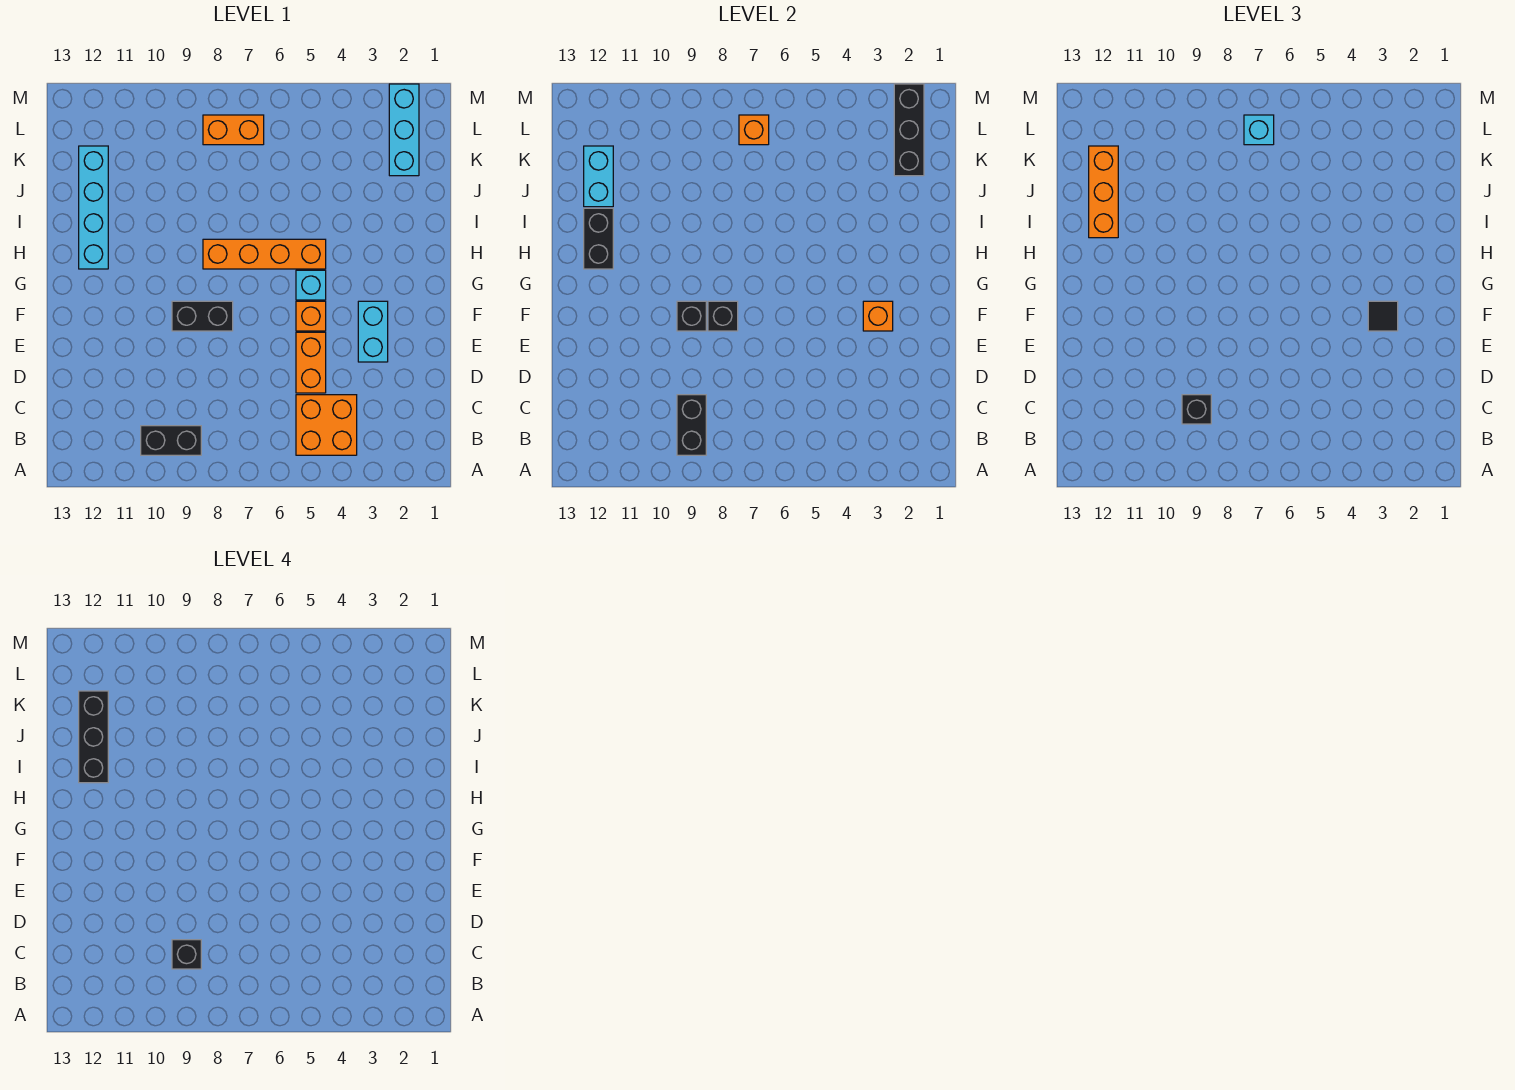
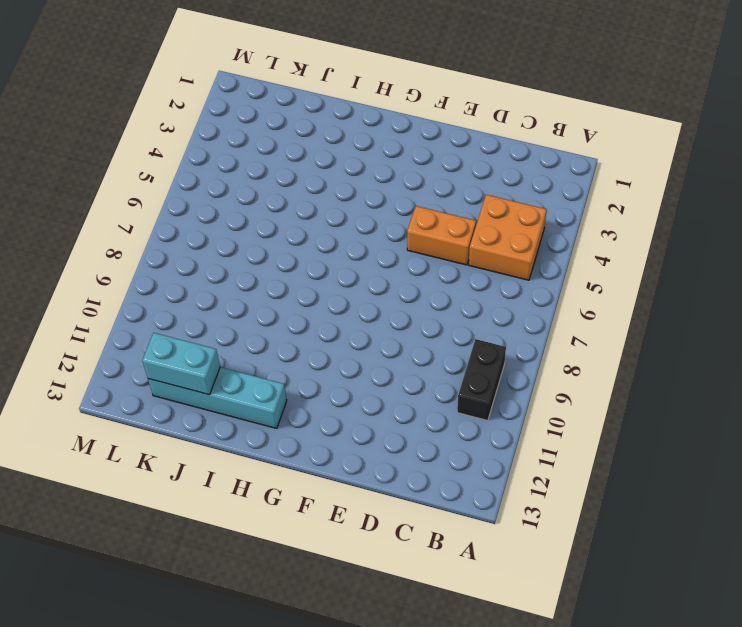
none -> cyan 1x2 brick [358,301,388,362]
none -> orange 1x1 brick [296,301,326,331]
none -> black 1x2 brick [172,301,233,331]

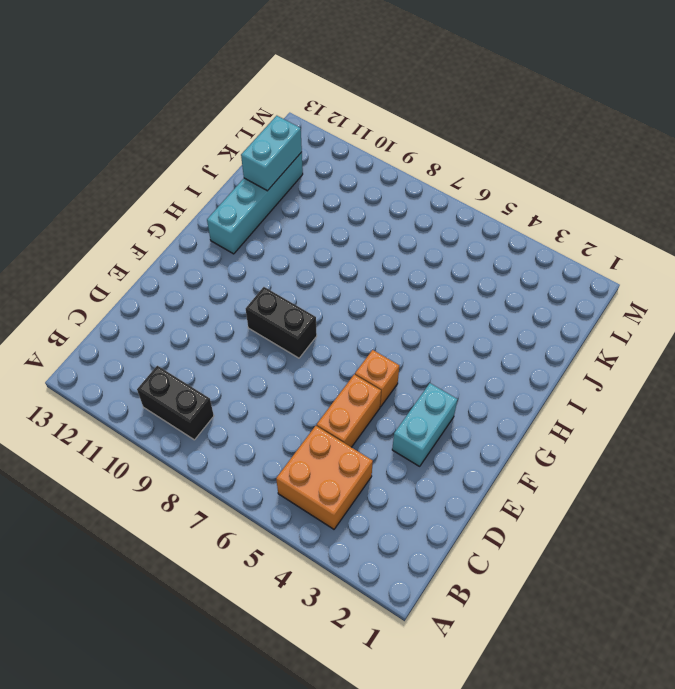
none -> cyan 1x1 brick [296,270,326,300]
none -> orange 1x4 brick [203,239,326,269]
none -> cyan 1x3 brick [389,84,419,176]

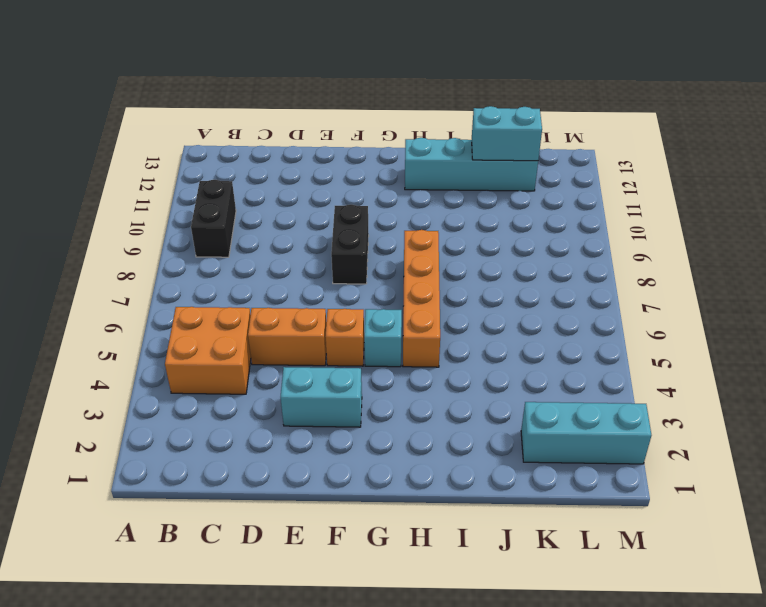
none -> orange 1x2 brick [203,115,264,145]
none -> black 1x2 brick [677,395,706,455]
none -> orange 1x1 brick [863,301,893,331]

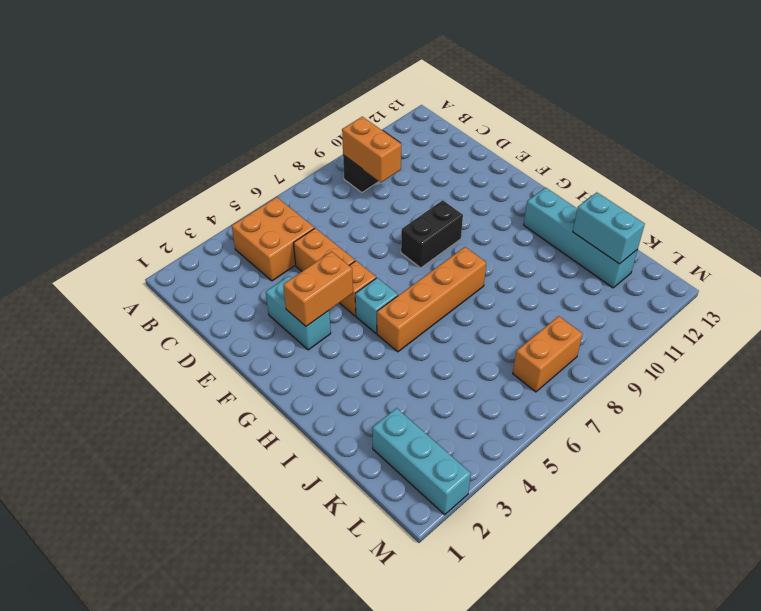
orange 1x2 brick [342,117,401,182] -> black 1x2 brick [677,395,706,455]
orange 1x2 brick [283,252,353,326] -> orange 1x1 brick [863,301,893,331]
none -> black 1x1 brick [708,301,738,331]
none -> black 1x1 brick [677,301,706,331]
none -> black 1x2 brick [584,208,613,269]

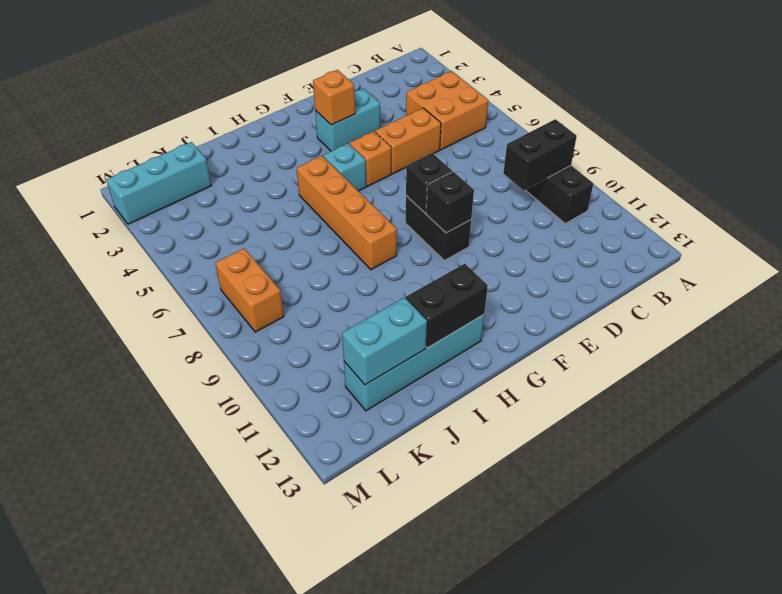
none -> black 1x3 brick [894,84,924,176]
none -> orange 1x1 brick [739,115,769,145]
none -> black 1x1 brick [1182,395,1211,424]

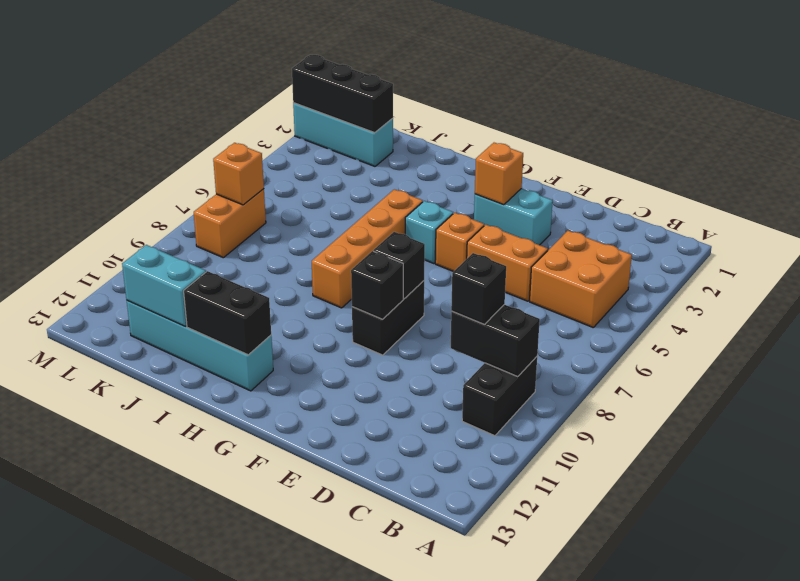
none -> black 1x1 tile [1368,301,1398,331]
none -> orange 1x3 brick [1089,146,1118,238]
none -> cyan 1x1 brick [1244,115,1274,145]

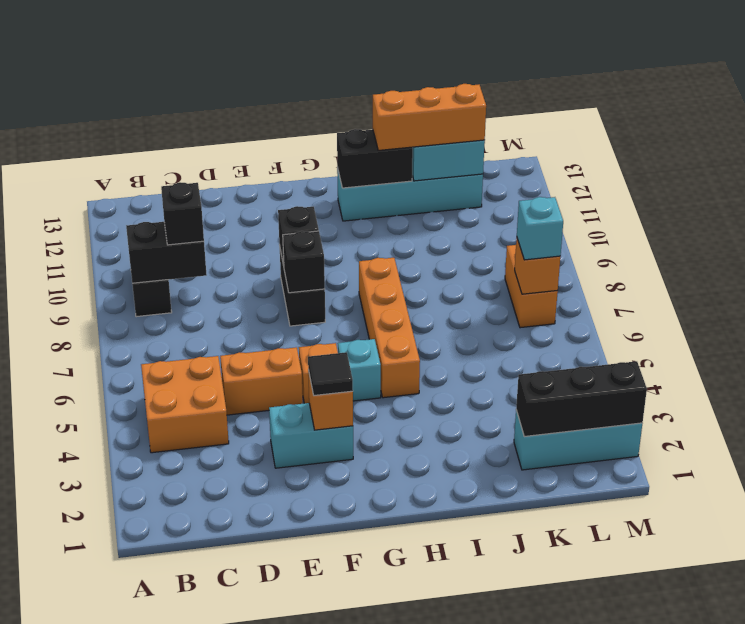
none -> black 1x1 brick [172,940,201,969]
none -> black 1x3 brick [79,691,108,783]

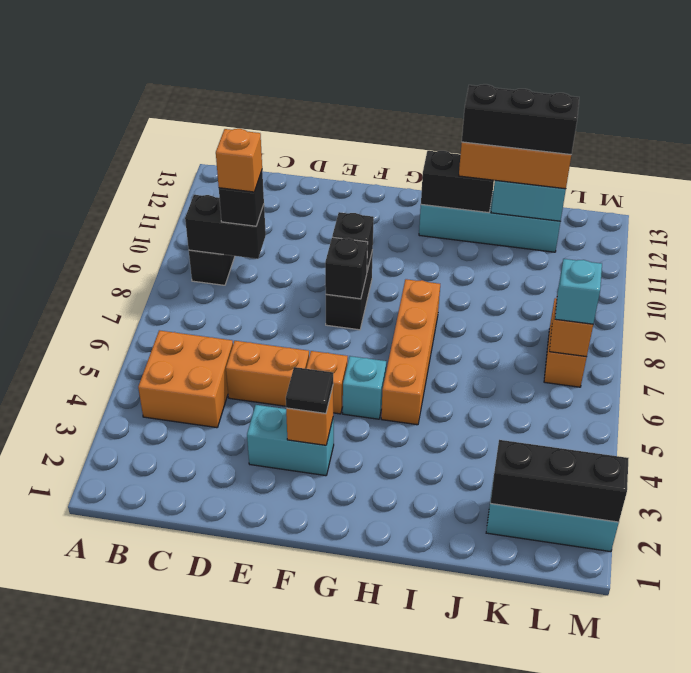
orange 1x1 brick [216,129,262,192] -> black 1x1 brick [172,940,201,969]

